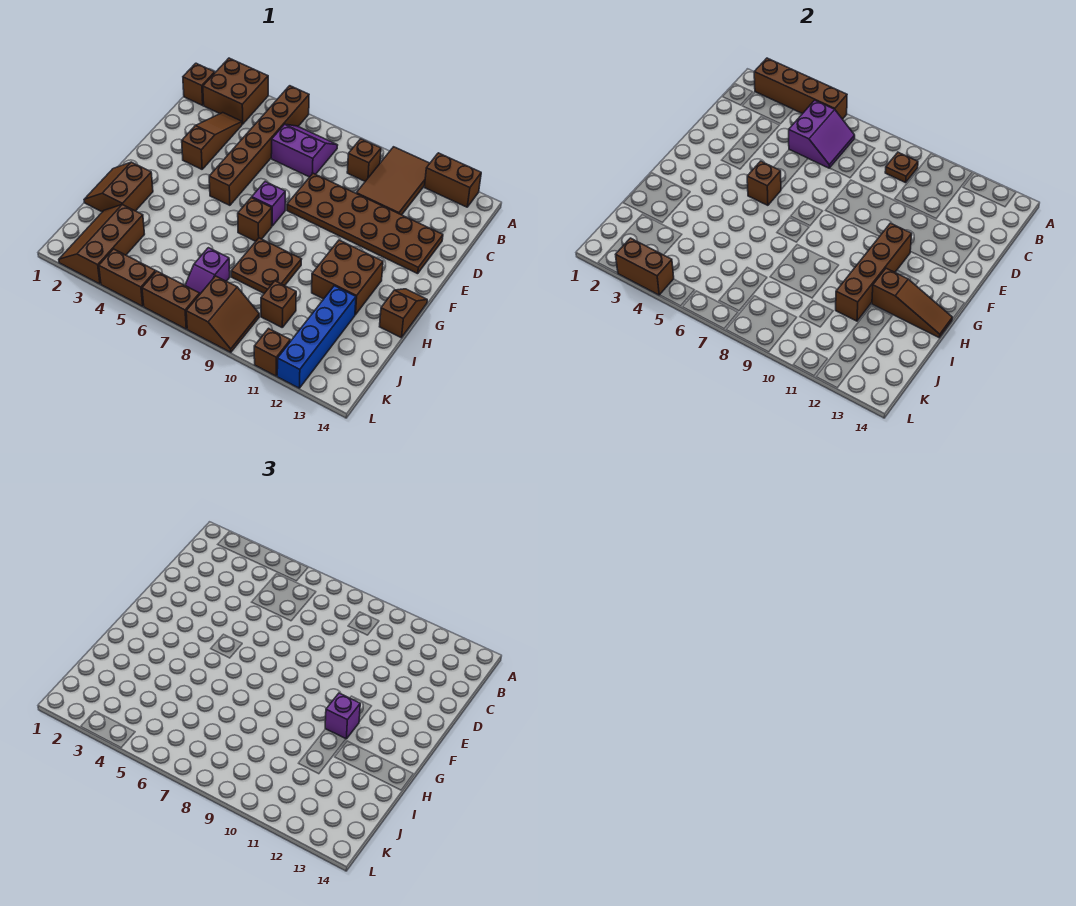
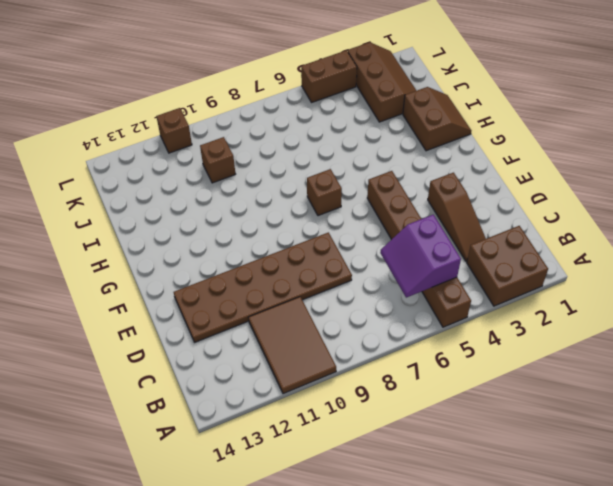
none -> brown 1x2 brick [424,153,481,207]
none -> brown 1x1 brick [183,63,215,105]
none -> purple 2x2 slope [271,124,338,177]
none -> brown 1x1 brick [347,139,381,181]

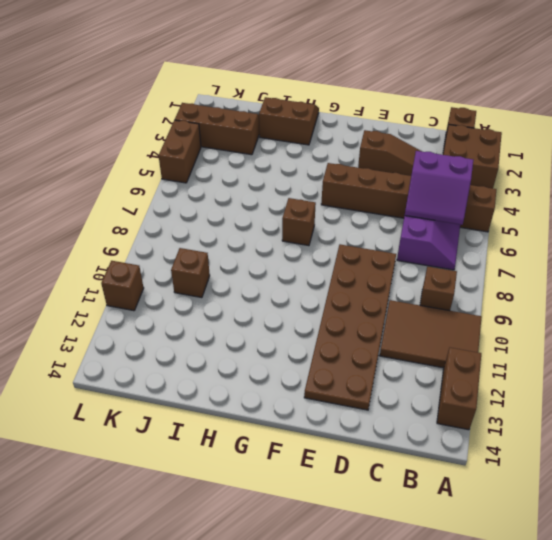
none -> purple 1x1 brick [252,182,285,226]
none -> brown 2x2 brick [312,240,383,315]
none -> brown 1x2 slope [380,289,427,338]
none -> brown 2x2 plate [231,238,302,293]

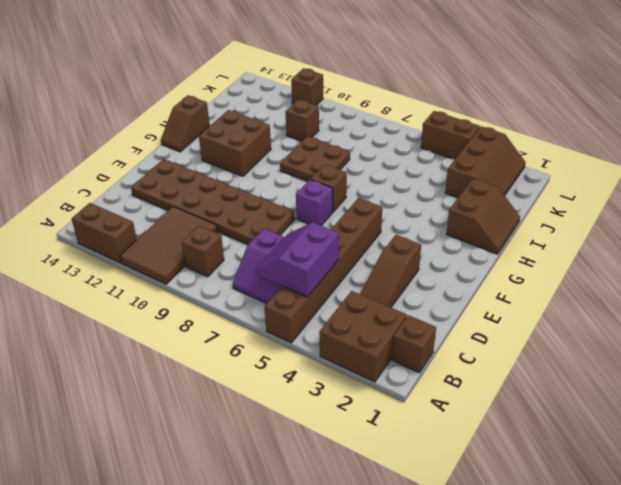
none -> blue 1x4 brick [277,286,356,388]
none -> purple 1x2 slope [185,248,230,294]
none -> brown 2x2 slope [186,276,259,352]
none -> brown 1x2 brick [142,271,200,329]

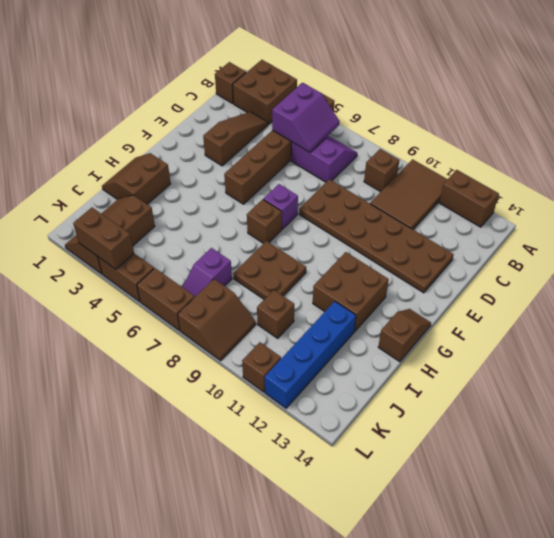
none -> brown 1x4 brick [754,58,847,119]
none -> brown 1x1 plate [885,152,918,183]
none -> brown 1x1 brick [747,161,781,205]
none -> brown 1x4 brick [836,223,912,321]

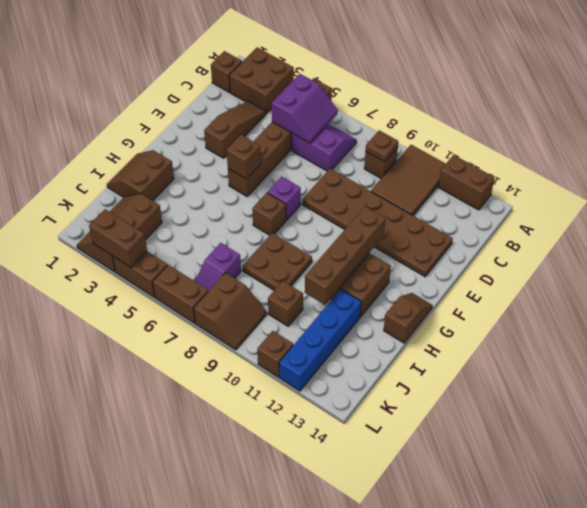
none -> brown 1x4 brick [754,58,847,119]
none -> brown 1x3 slope [872,268,952,338]
none -> purple 1x1 brick [325,693,360,739]

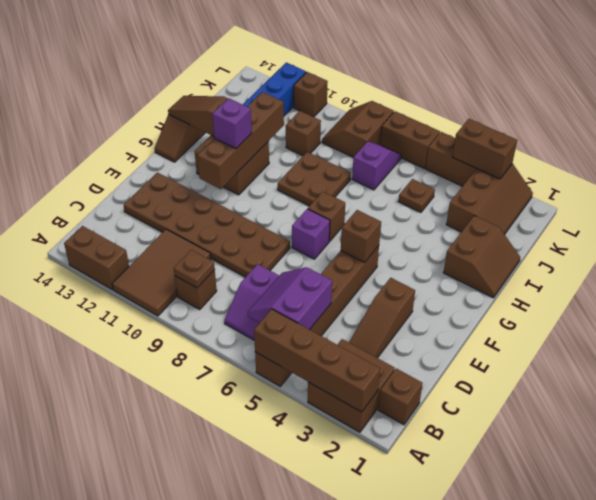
brown 1x1 plate [398,179,435,212] -> none

